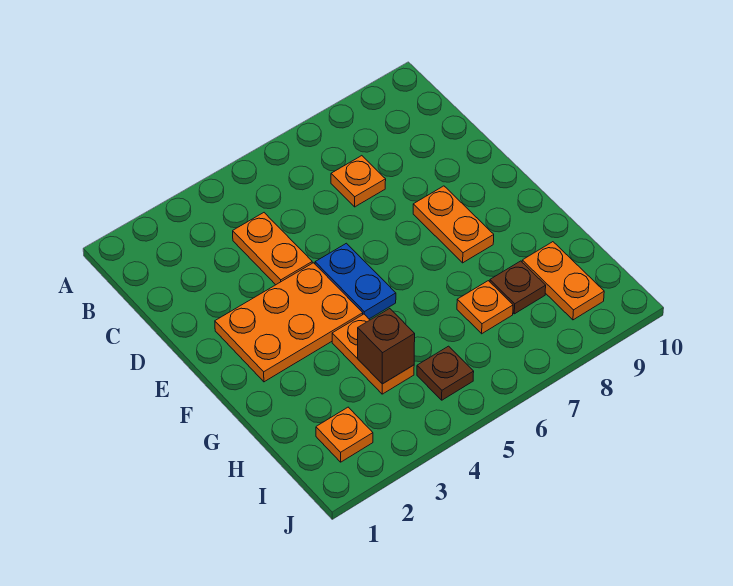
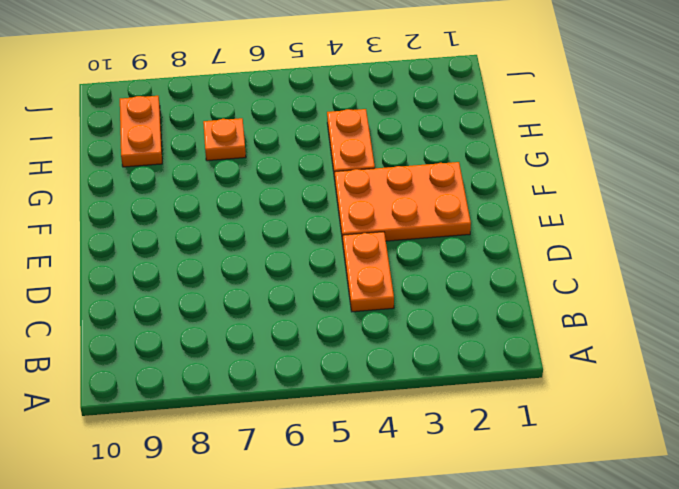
none -> orange 1x1 plate [331,156,386,207]
none -> blue 1x2 plate [315,243,396,319]
none -> orange 1x2 plate [413,186,494,263]

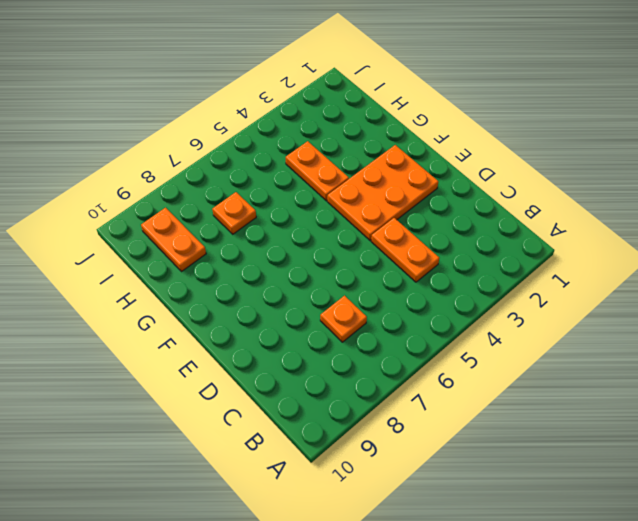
none -> blue 1x2 plate [315,243,396,319]
none -> orange 1x2 plate [413,186,494,263]
none -> brown 1x1 plate [490,261,546,314]

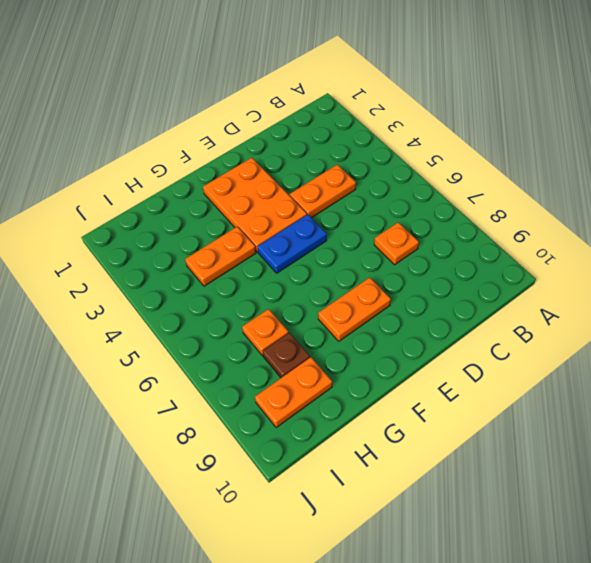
none -> orange 1x1 plate [316,407,373,462]
none -> brown 1x1 plate [417,346,474,400]
none -> brown 1x1 brick [358,309,415,384]

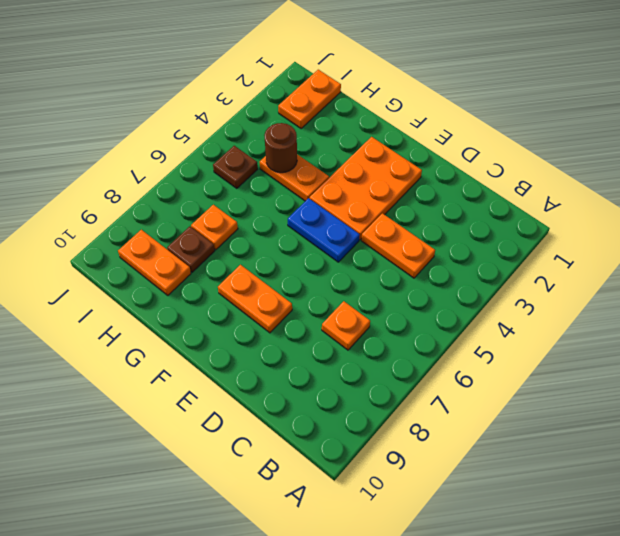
brown 1x1 round brick [264,123,297,173] -> brown 1x1 brick [358,309,415,384]
orange 1x2 plate [278,70,341,128] -> orange 1x1 plate [316,407,373,462]

